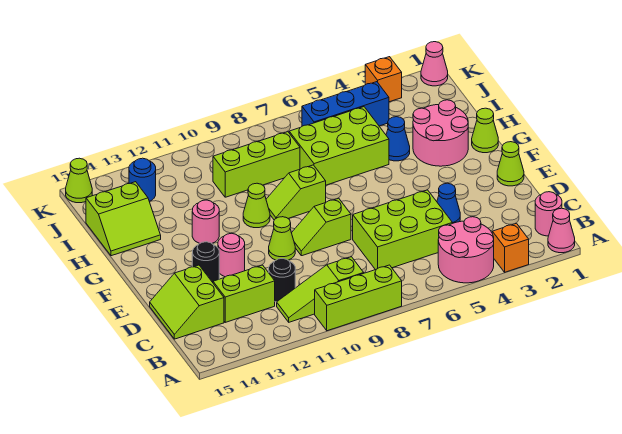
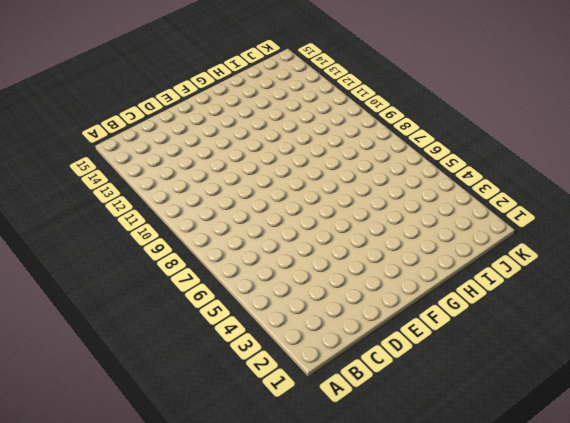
none -> pink 1x1 cone [548,208,575,253]
none -> orange 1x1 brick [492,223,529,272]
none -> pink 2x2 round brick [438,217,494,283]
none -> lime 1x3 brick [315,265,402,331]

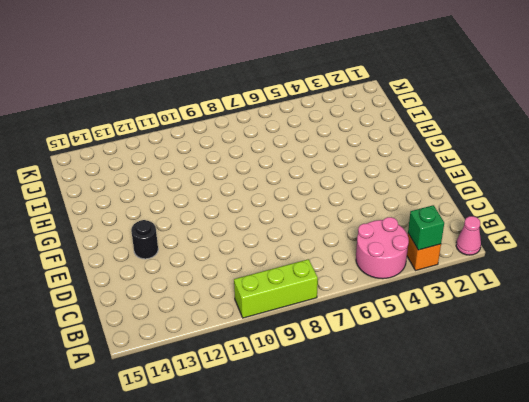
green 1x1 brick [408,205,444,250] -> none
none -> pink 1x1 round brick [535,192,562,236]
none -> lime 1x3 slope [277,257,364,322]
none -> lime 2x3 brick [353,190,453,270]
none -> black 1x1 round brick [269,259,295,302]

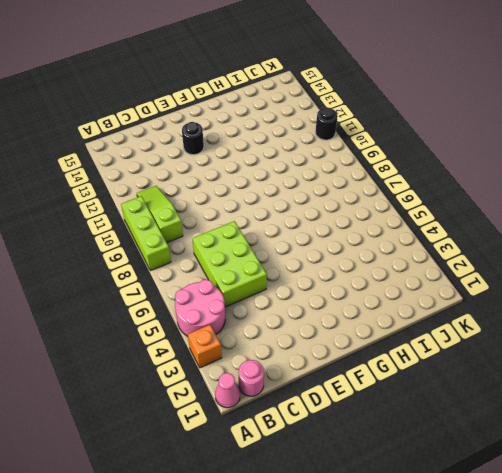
black 1x1 round brick [316,107,338,140] -> black 1x1 round brick moved to [269,259,295,302]
none -> lime 1x2 brick [213,265,275,322]
none -> lime 2x2 slope [150,265,224,339]
none -> blue 1x1 cone [437,183,460,223]
none -> lime 1x1 cone [497,142,524,186]

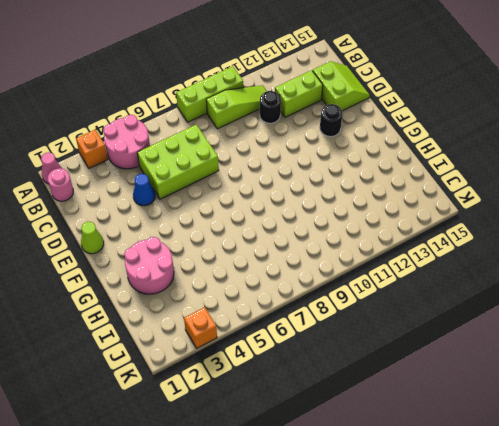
none -> lime 1x2 slope [291,198,351,256]
none -> lime 1x1 cone [269,217,295,260]
none -> pink 1x1 round brick [218,233,245,277]
none -> lime 1x1 cone [472,108,498,153]

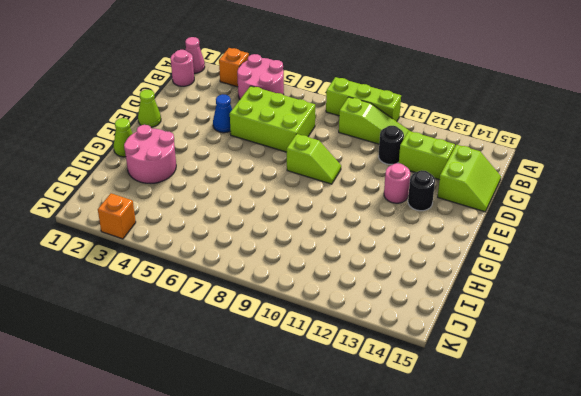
none -> lime 1x1 cone [269,217,295,260]
none -> lime 1x2 slope [266,165,326,220]
none -> lime 1x1 cone [243,183,270,228]
none -> pink 1x1 round brick [192,200,219,243]

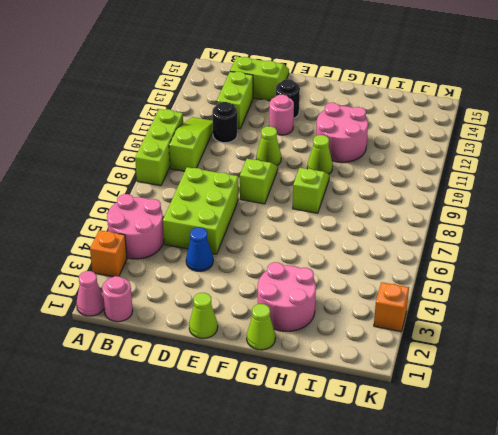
pink 2x2 round brick [316,103,368,162] -> pink 1x1 round brick [192,200,219,243]
none -> blue 1x1 cone [386,117,410,161]
none -> lime 2x3 brick [289,107,389,185]
none -> lime 2x2 slope [86,182,161,256]
none -> lime 1x3 brick [213,132,300,197]

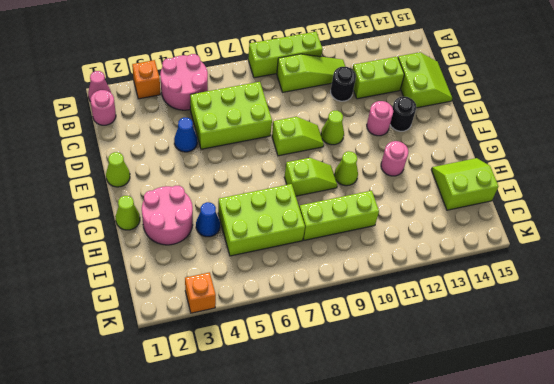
none -> blue 1x3 brick [302,82,389,126]
none -> blue 1x1 round brick [129,158,156,201]
none -> pink 1x1 cone [421,42,448,86]
none -> lime 1x1 cone [66,158,92,203]

